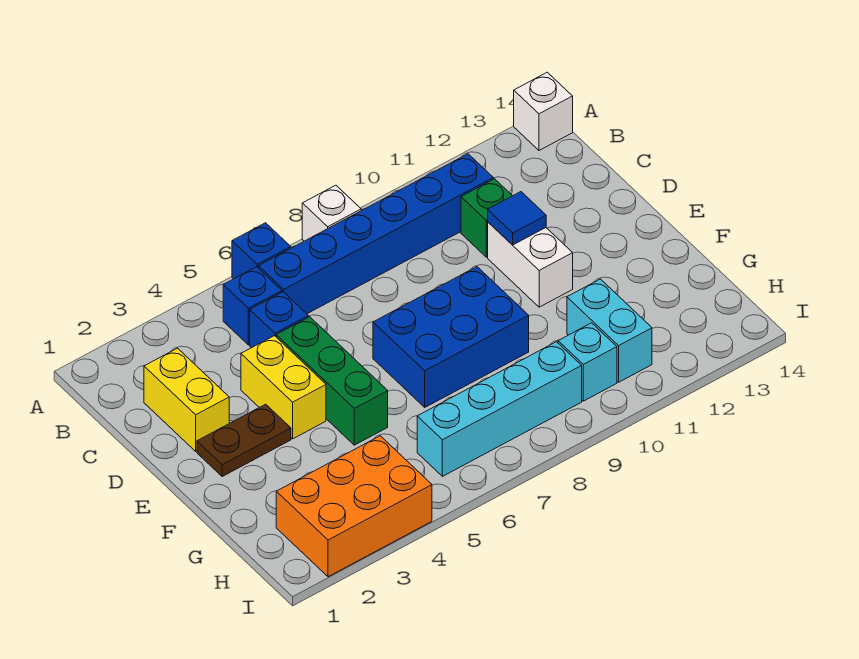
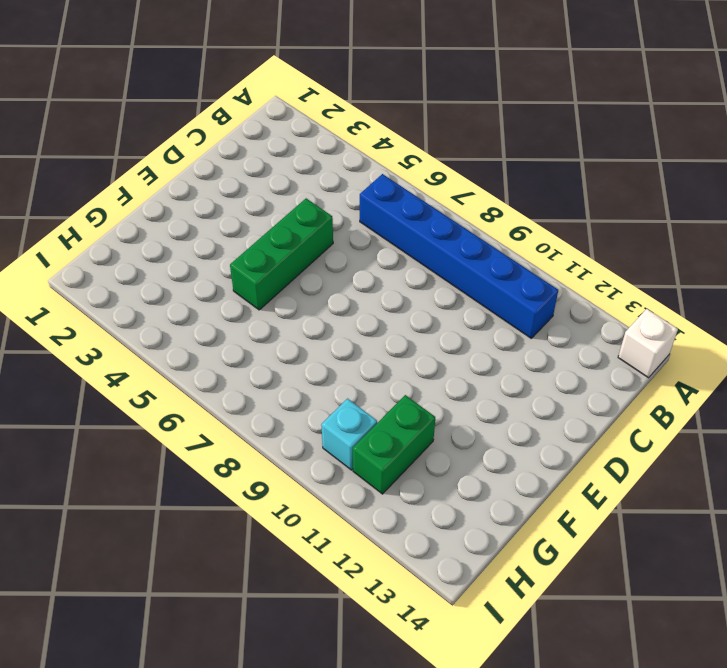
green 1x2 brick [353,395,435,494] -> cyan 1x2 brick [567,279,652,382]
none -> blue 1x1 brick [232,223,291,279]
none -> white 1x1 brick [302,185,361,241]
none -> blue 1x1 brick [223,267,282,345]

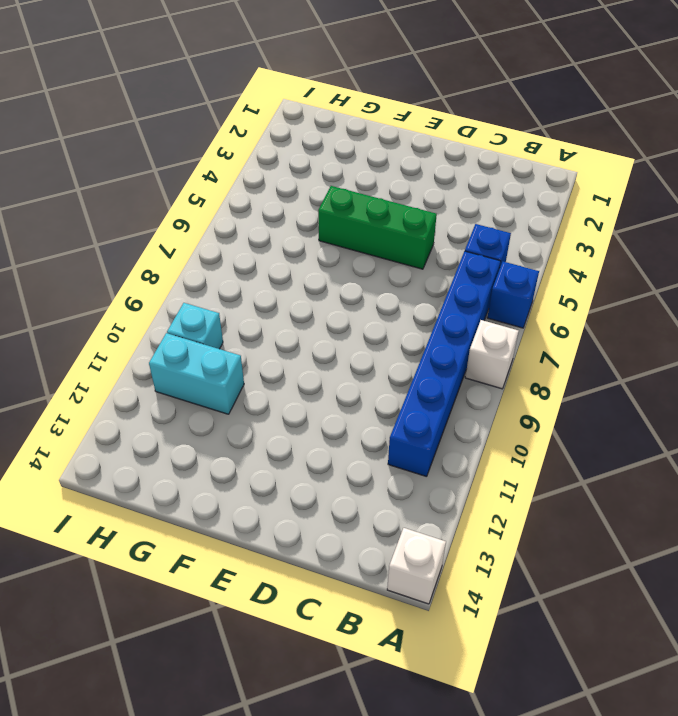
none -> yellow 1x2 brick [144,348,229,451]
none -> blue 1x1 brick [250,292,308,348]
none -> green 1x1 brick [461,179,512,257]

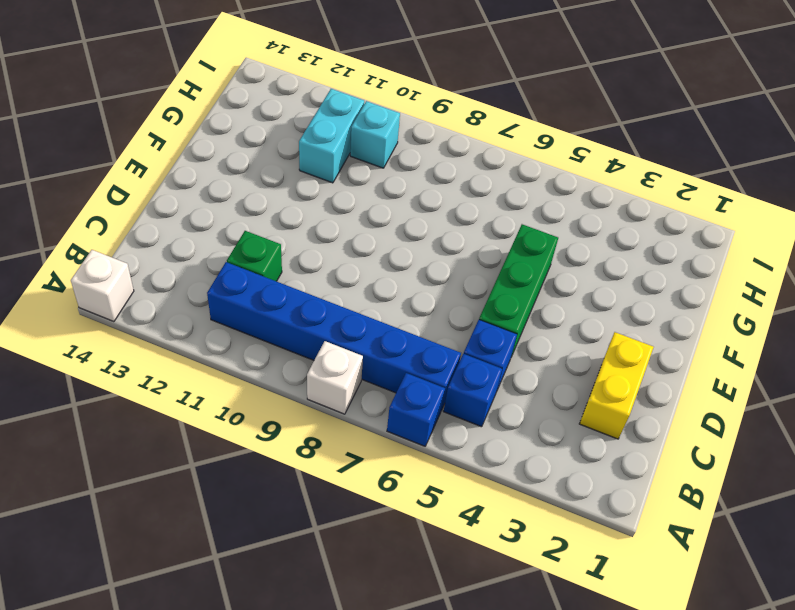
none -> yellow 1x2 brick [241,336,326,439]
none -> white 1x2 brick [488,222,573,307]
none -> brown 1x2 plate [197,404,291,477]

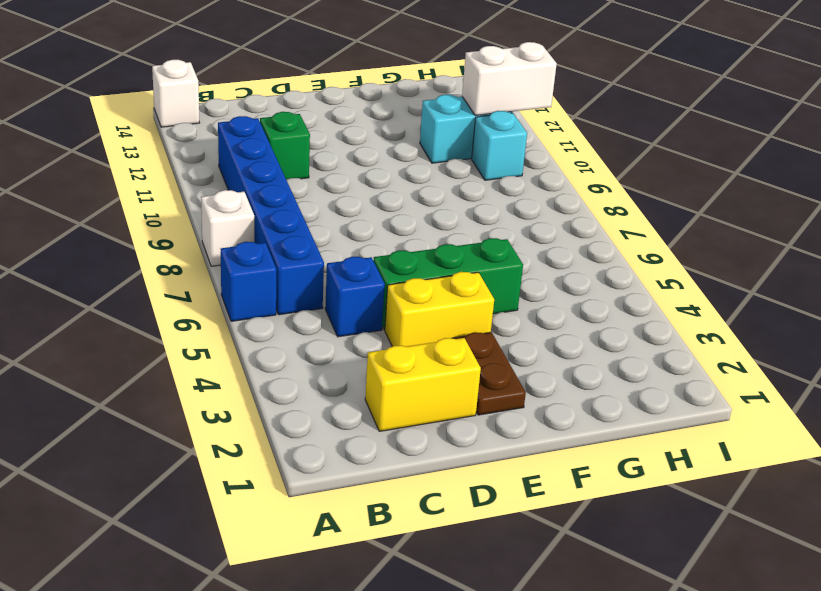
white 1x2 brick [462,42,557,116] -> white 1x2 brick moved to [488,222,573,307]
none -> blue 1x1 brick [223,267,282,345]
none -> blue 2x3 brick [373,267,529,407]
none -> orange 2x3 brick [276,436,432,577]

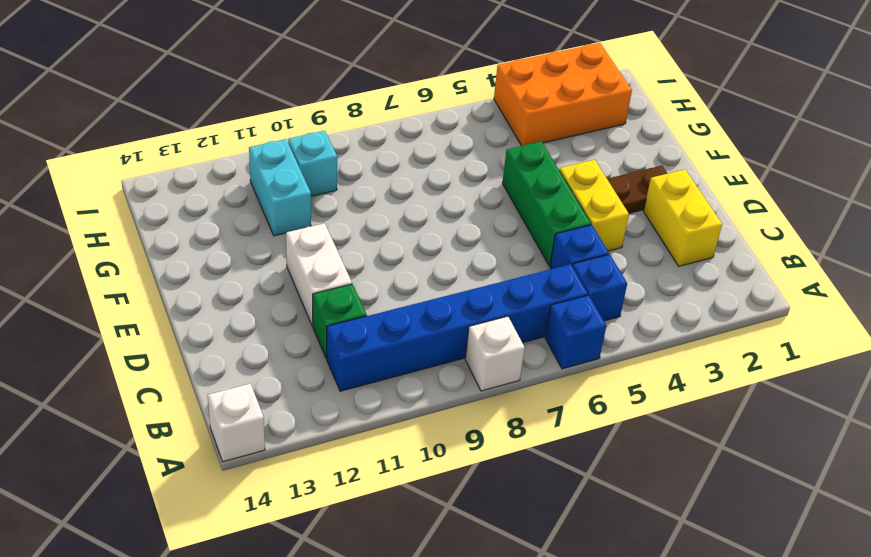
none -> blue 2x3 brick [373,267,529,407]
none -> cyan 1x4 brick [417,342,582,476]
none -> blue 1x1 tile [488,192,546,245]

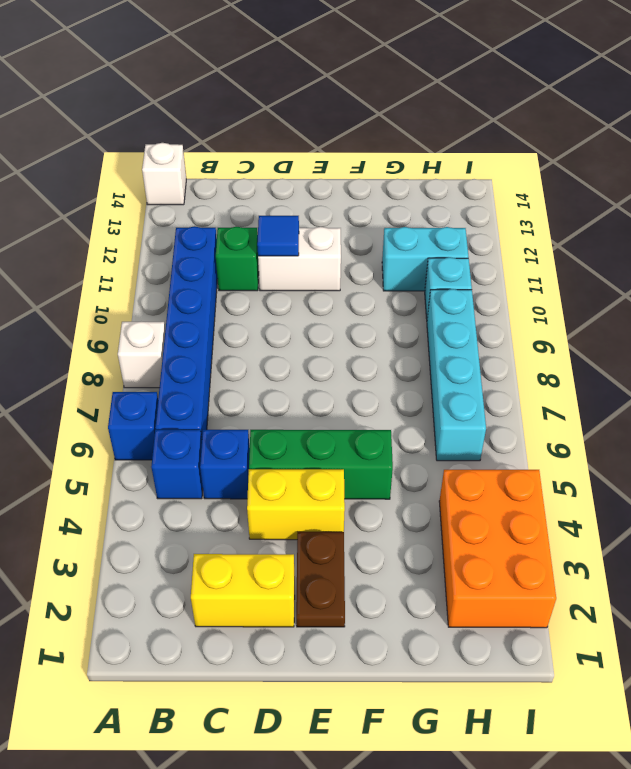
none -> blue 2x3 brick [373,267,529,407]

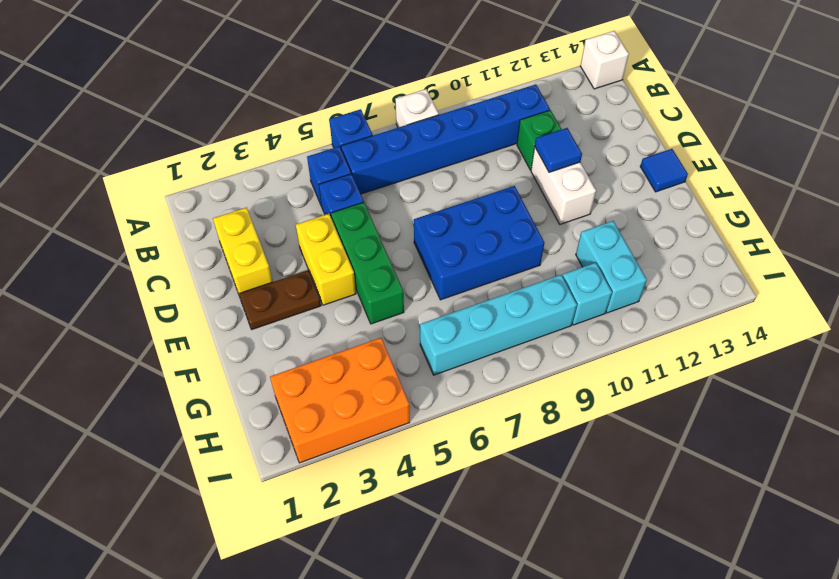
blue 1x1 tile [640,149,688,192] -> none

